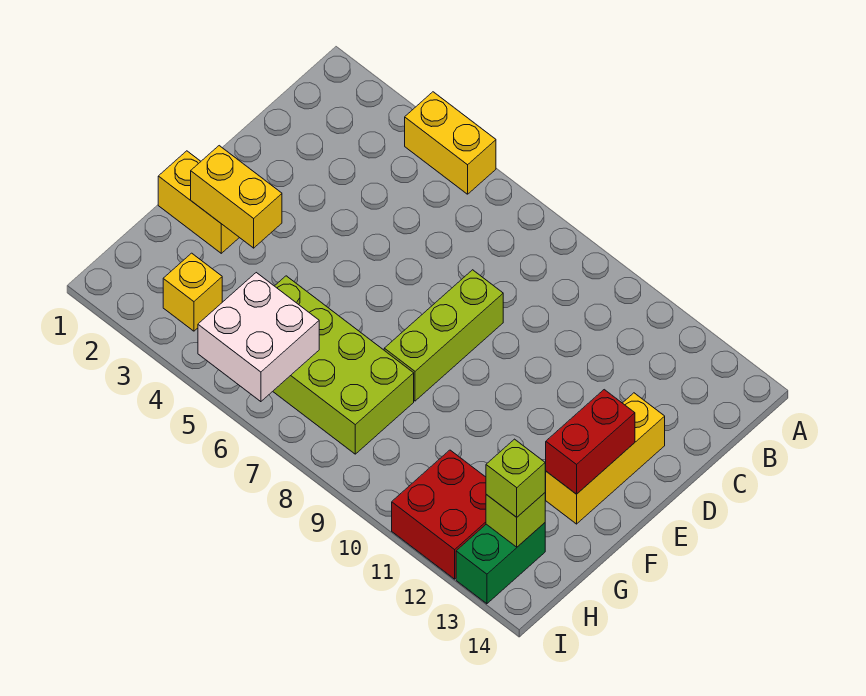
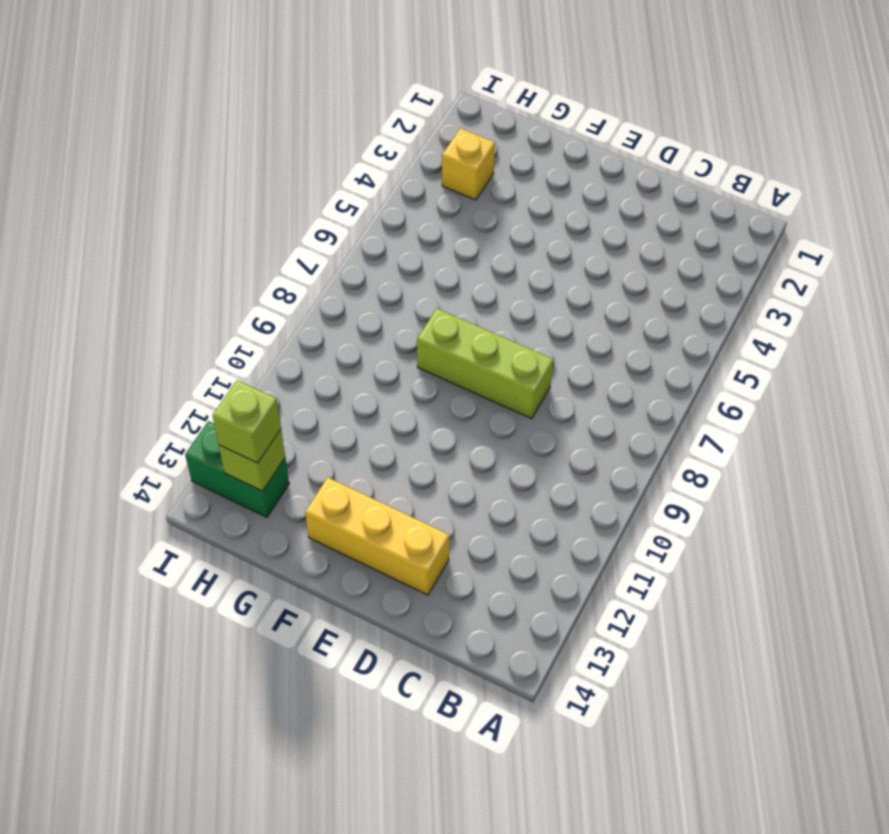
none -> yellow 1x2 brick [405,92,496,194]
none -> yellow 1x2 brick [158,151,239,253]
none -> lime 2x4 brick [273,276,414,454]

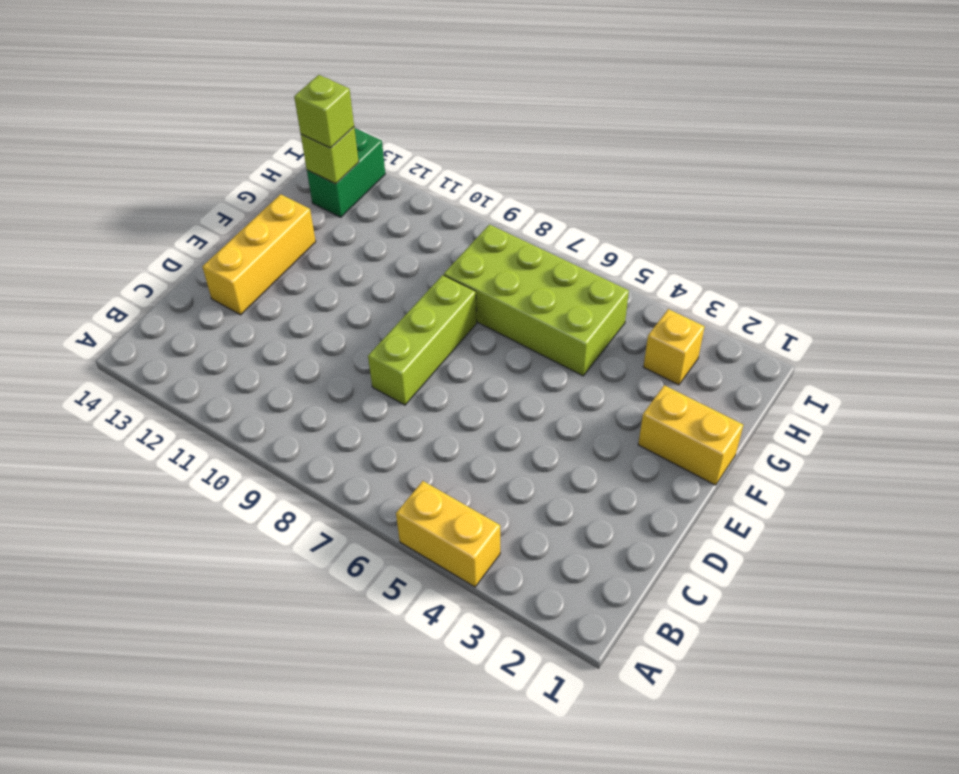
none -> red 2x2 brick [392,450,486,579]
none -> red 1x2 brick [546,390,635,494]
none -> yellow 1x2 brick [191,146,282,248]

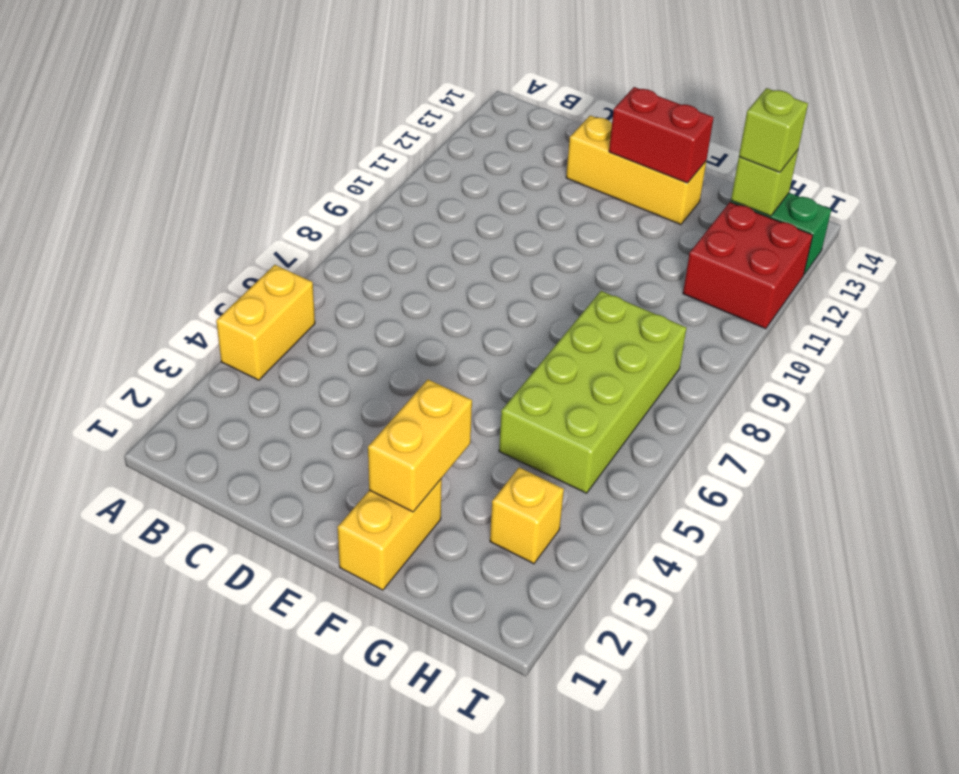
none -> lime 1x3 brick [384,270,503,401]
none -> white 2x2 brick [198,273,319,402]

